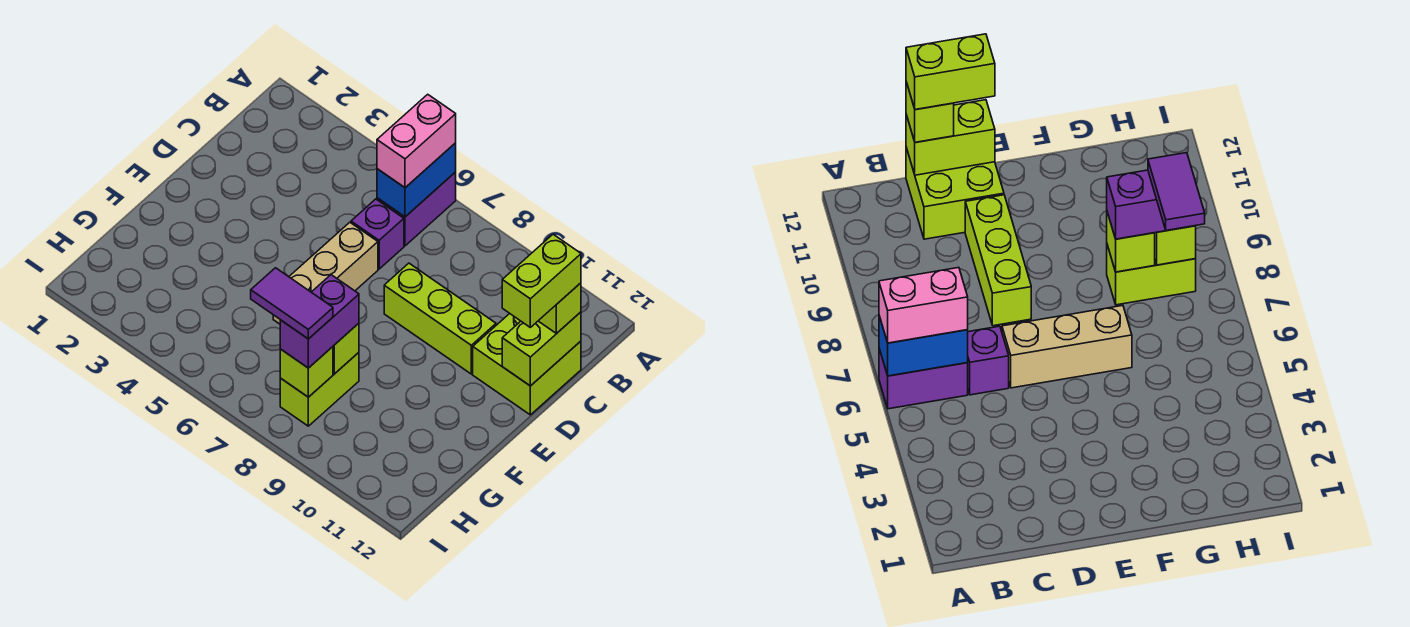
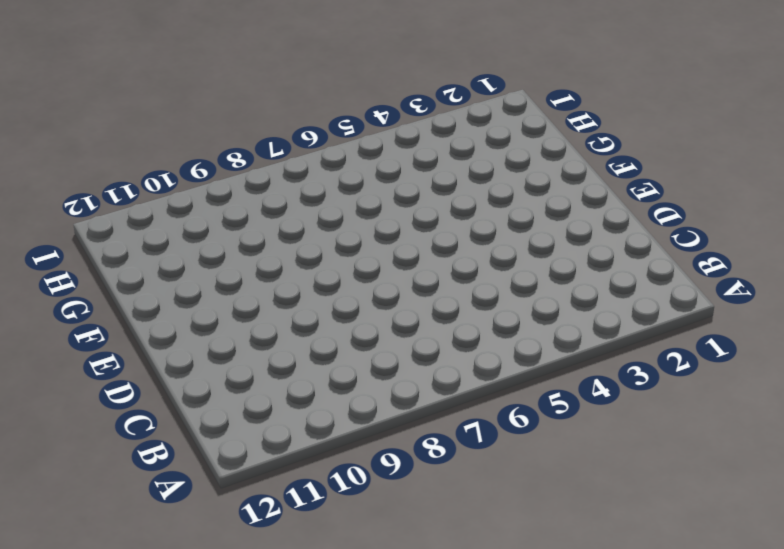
none -> purple 1x2 brick [377,172,456,246]
none -> purple 1x1 brick [351,199,404,269]
none -> lime 2x2 brick [473,314,581,415]

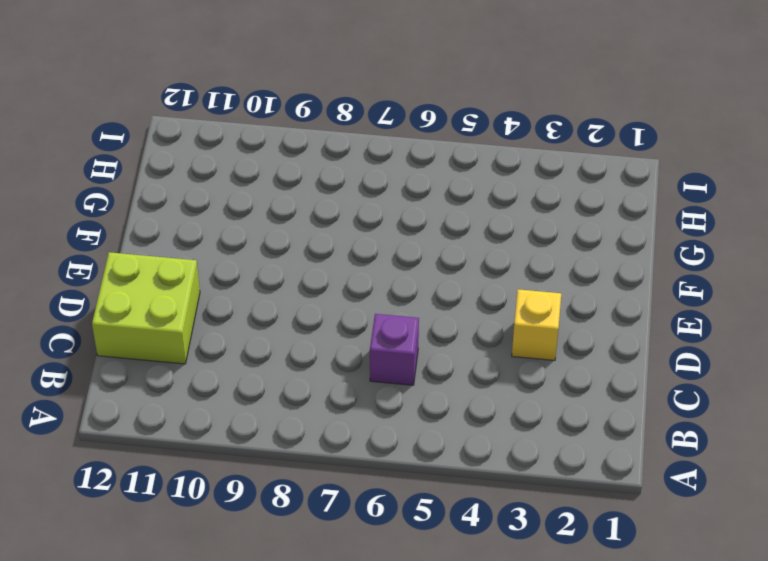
yellow 1x1 brick [512,289,561,360] -> none
none -> purple 1x2 brick [377,172,456,246]
none -> tan 1x3 brick [273,222,378,324]
none -> lime 1x3 brick [384,263,496,374]

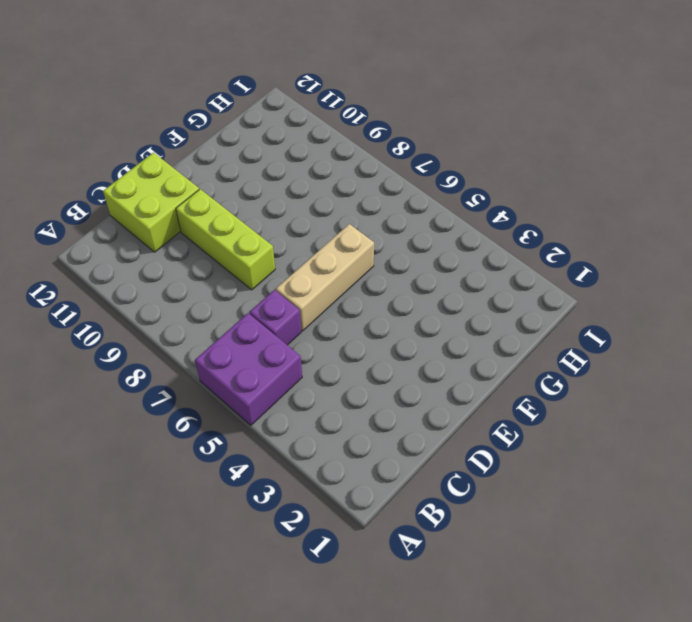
purple 2x2 brick [195,313,302,425] -> purple 1x2 brick [377,172,456,246]
none -> lime 1x2 brick [280,353,359,426]
none -> blue 1x2 brick [377,143,456,217]
none -> lime 1x2 brick [502,312,581,386]

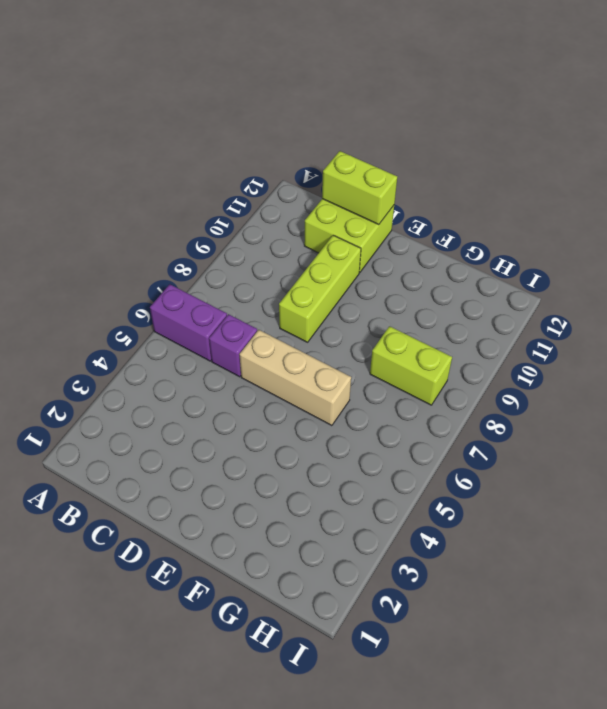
none -> blue 1x2 brick [377,143,456,217]
none -> lime 1x1 brick [333,323,359,374]
none -> lime 1x1 brick [280,347,333,397]

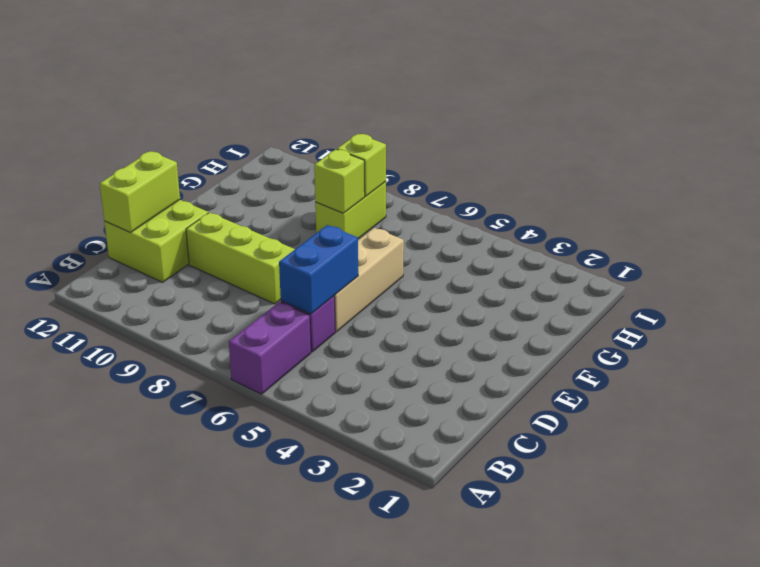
blue 1x2 brick [279,225,358,314] -> blue 1x2 brick moved to [377,143,456,217]
none -> pink 1x2 brick [377,94,456,188]
none -> lime 1x1 brick [539,283,581,333]
none -> purple 1x2 brick [280,275,359,368]

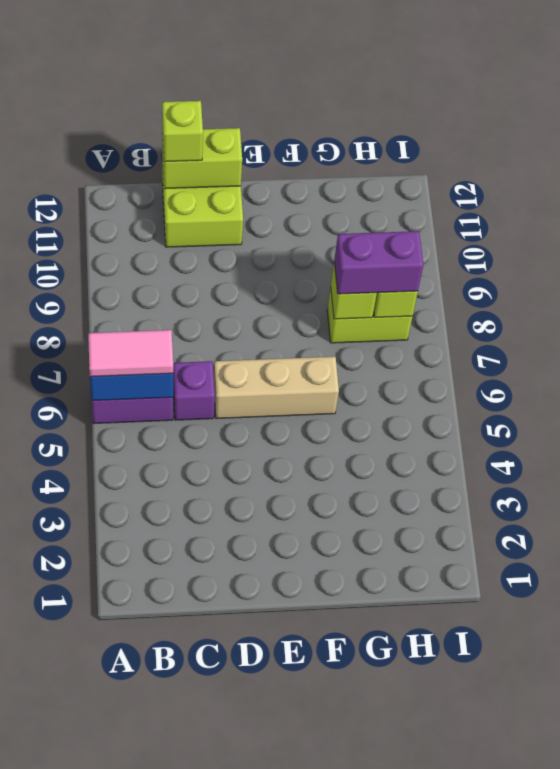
pink 1x2 tile [88,330,173,377] -> pink 1x2 brick [377,94,456,188]
none -> lime 1x3 brick [384,263,496,374]
none -> lime 1x2 brick [502,234,581,327]
none -> purple 1x2 tile [251,268,333,339]

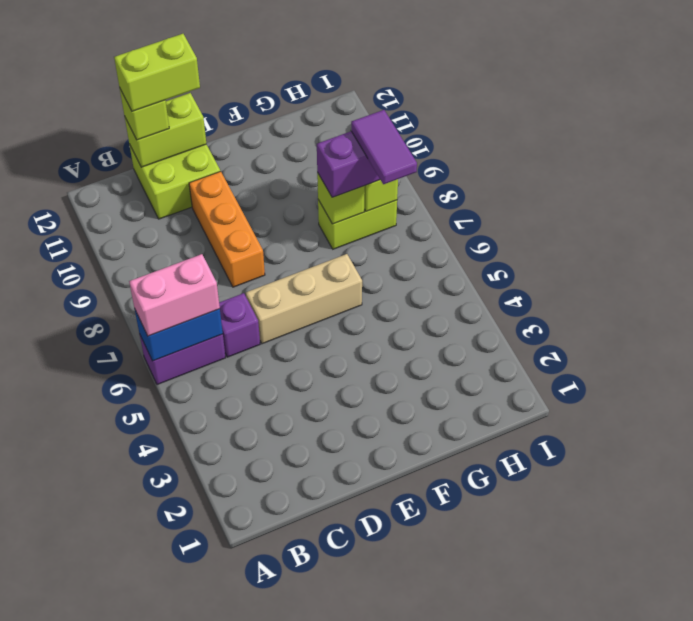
orange 1x3 brick [189,171,265,287] -> lime 1x3 brick [384,263,496,374]

